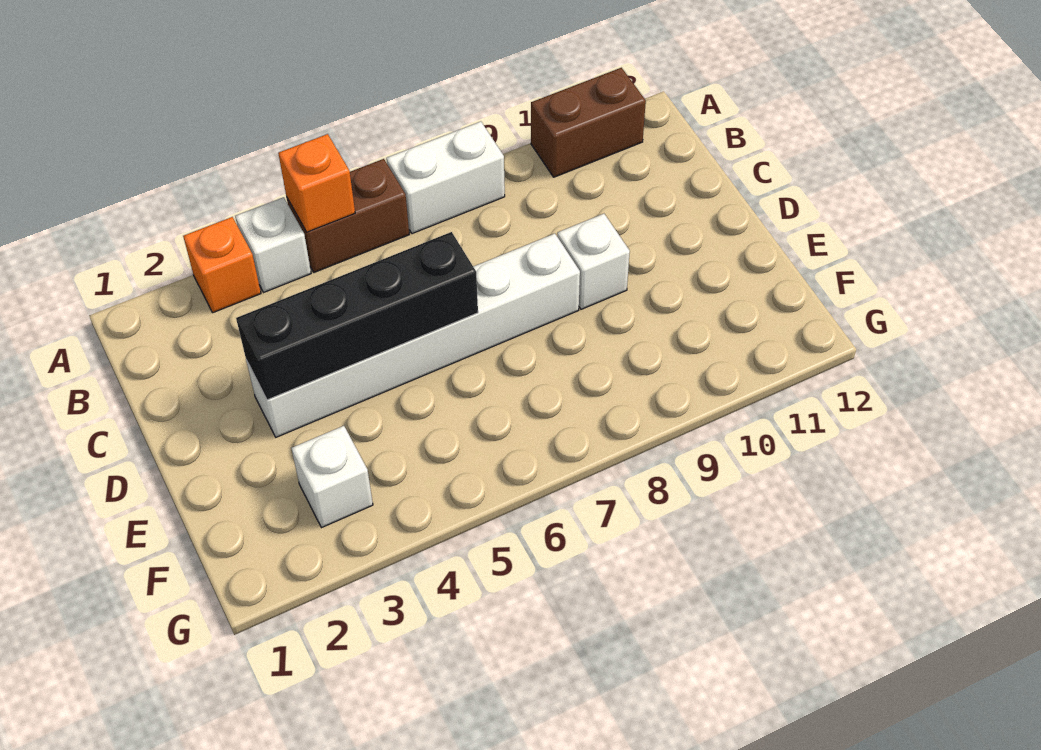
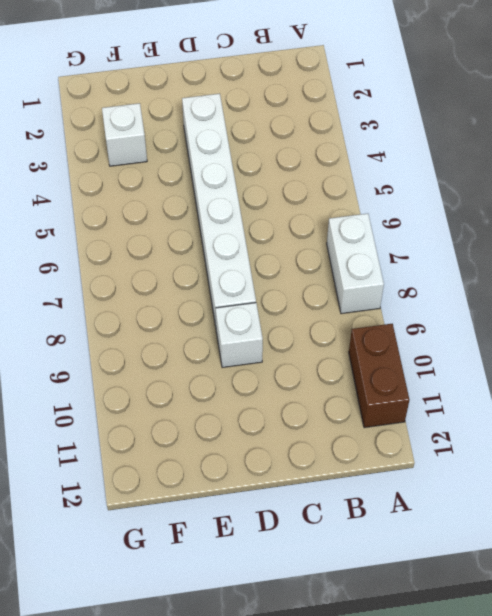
none -> orange 1x1 brick [183,217,261,313]
none -> white 1x1 brick [235,197,311,292]

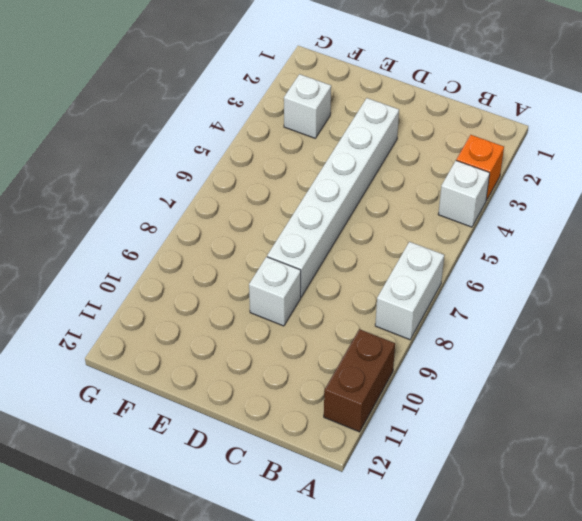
none -> brown 1x2 brick [286,159,409,272]
none -> orange 1x1 brick [278,134,355,232]

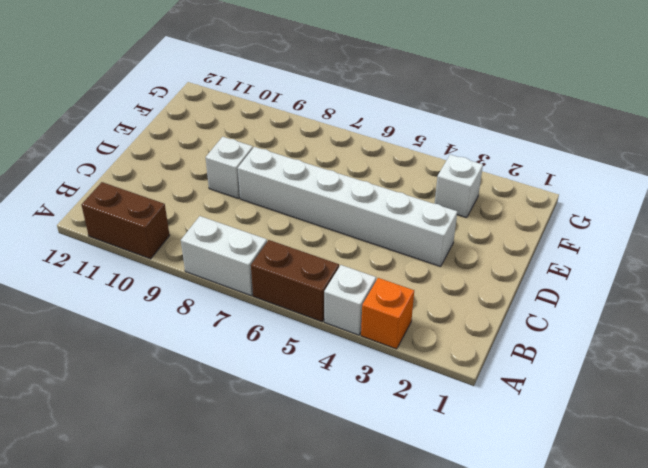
none -> orange 1x1 brick [278,134,355,232]
none -> black 1x4 brick [236,232,478,400]

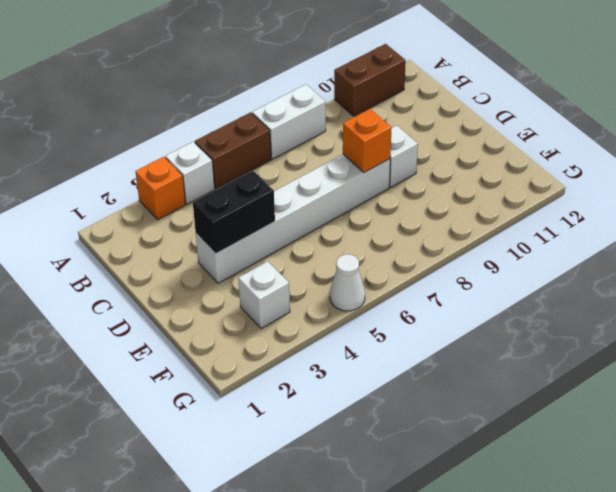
black 1x2 brick [193,171,275,254] -> black 1x4 brick [236,232,478,400]
orange 1x1 brick [343,109,392,173] -> orange 1x1 brick moved to [278,134,355,232]
white 1x1 cone [330,254,365,311] -> none

